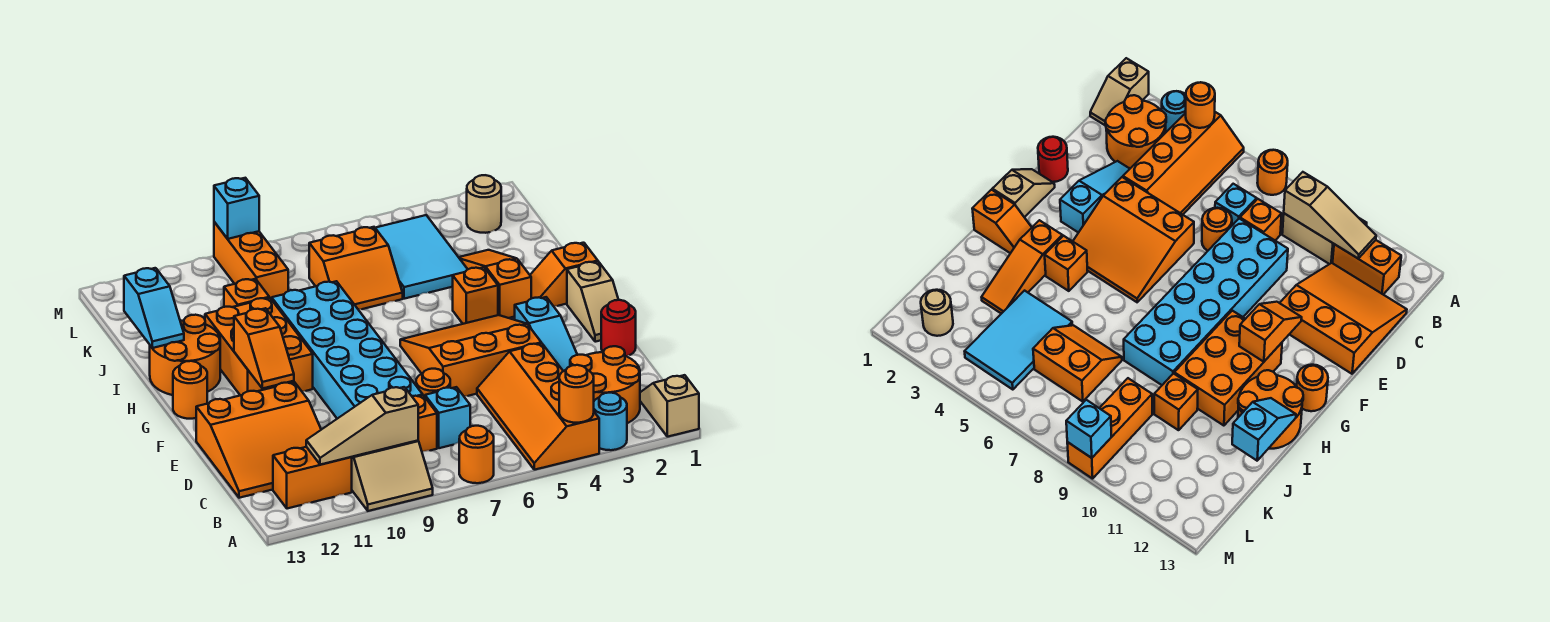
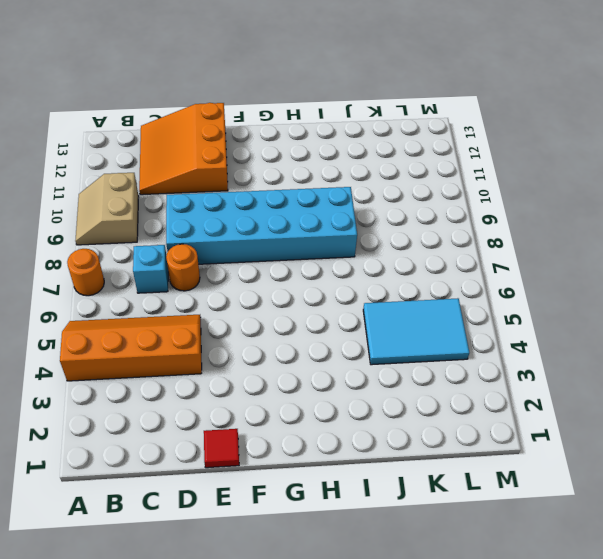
red 1x1 tile [204,429,239,468] -> red 1x1 round brick [601,300,636,356]
none -> tan 1x2 slope [640,375,699,437]
none -> cyan 1x1 round brick [594,393,627,450]
none -> orange 2x2 round brick [570,346,640,423]
none -> orange 1x2 brick [273,447,352,509]

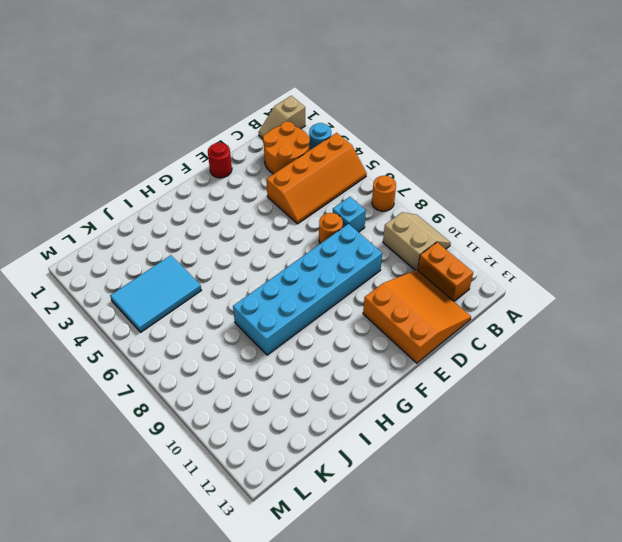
none -> orange 1x1 brick [412,396,437,452]
none -> cyan 1x3 slope [515,297,577,371]
none -> orange 3x3 slope [400,315,541,396]
none -> tan 1x2 slope [567,262,618,342]

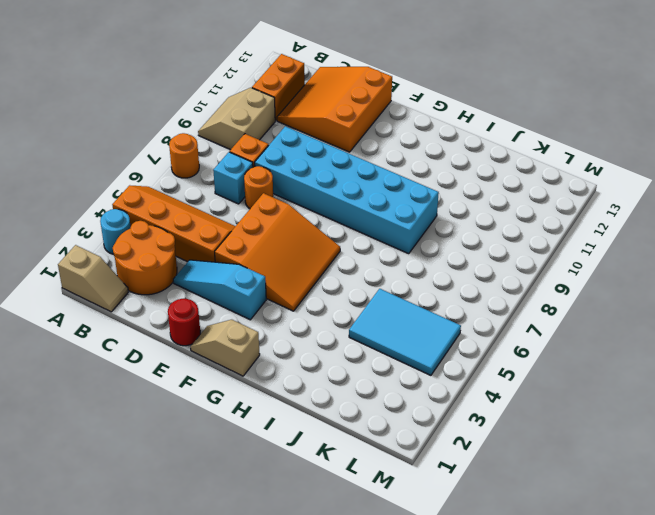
none -> orange 2x3 brick [205,298,313,395]
none -> orange 1x1 round brick [173,361,207,419]
none -> orange 1x2 slope [530,243,598,306]
none -> orange 1x3 slope [459,250,531,318]

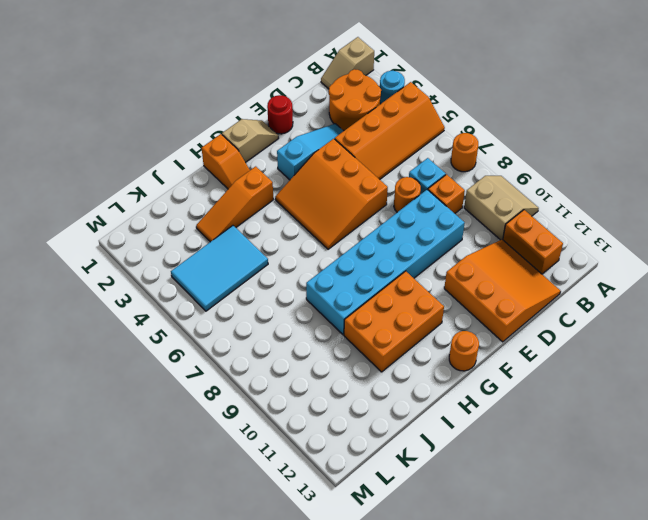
none -> orange 1x1 brick [453,267,498,324]
none -> orange 2x2 round brick [150,315,220,395]
none -> orange 2x2 slope [309,227,403,310]
none -> orange 1x1 brick [224,279,269,307]

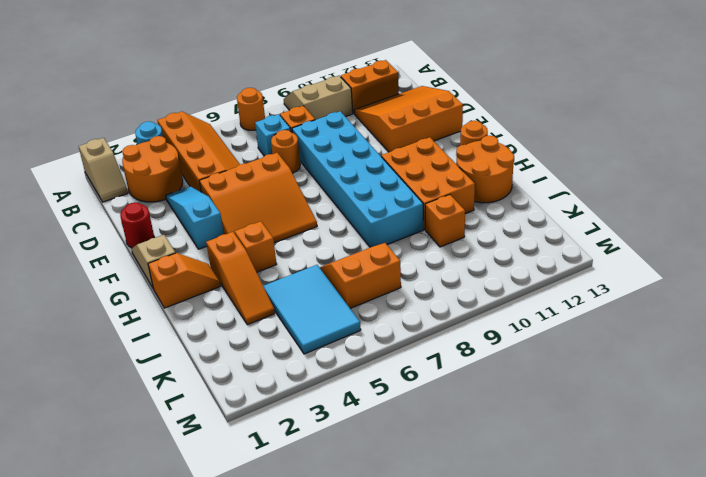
none -> orange 1x3 brick [214,222,288,300]
none -> tan 1x1 round brick [467,175,501,233]
none -> orange 1x1 round brick [559,365,594,423]
none -> tan 1x3 slope [306,387,418,465]

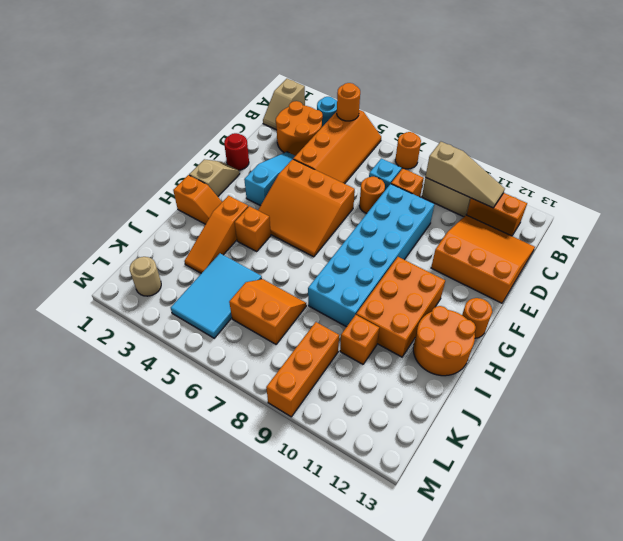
none -> orange 1x2 slope [234,308,294,388]
none -> cyan 1x2 slope [124,268,184,348]
none -> cyan 1x1 brick [214,178,259,239]

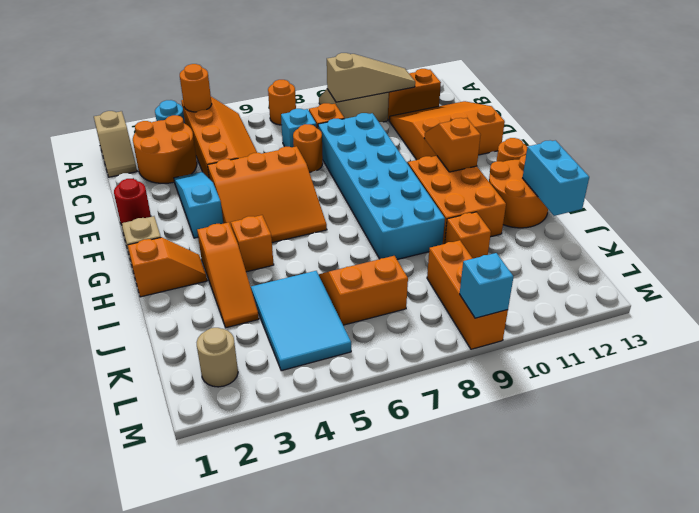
cyan 1x2 brick [523,140,589,216] -> cyan 1x2 slope [124,268,184,348]

